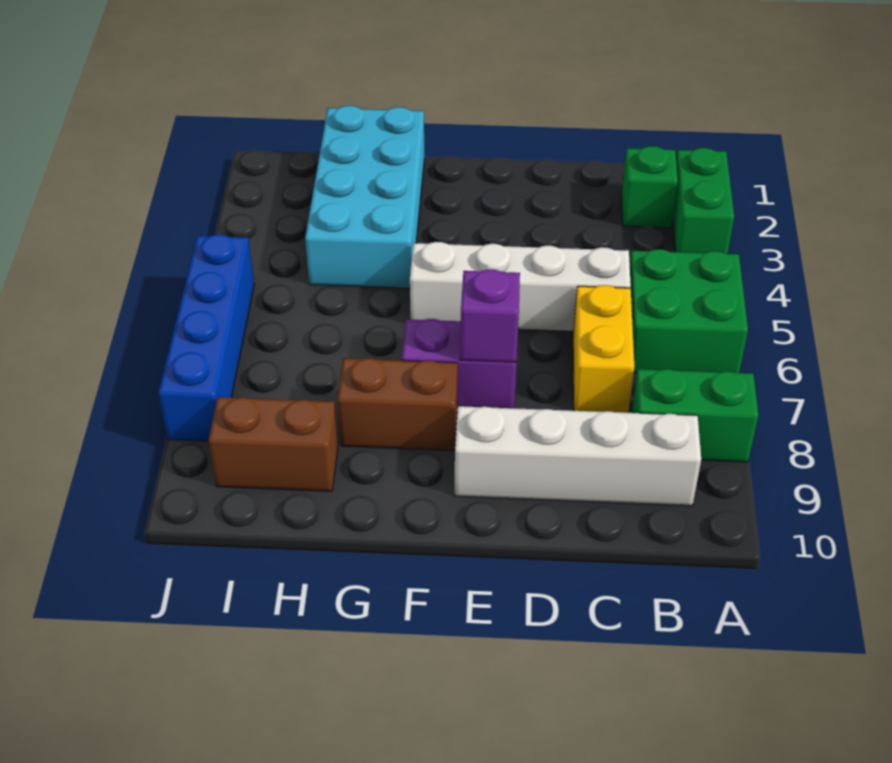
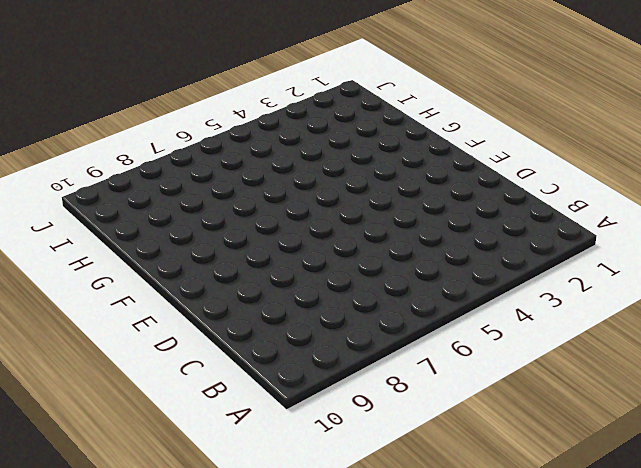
none -> green 1x2 brick [673,148,734,254]
none -> green 2x2 brick [630,249,748,373]
none -> green 1x2 brick [632,369,758,462]

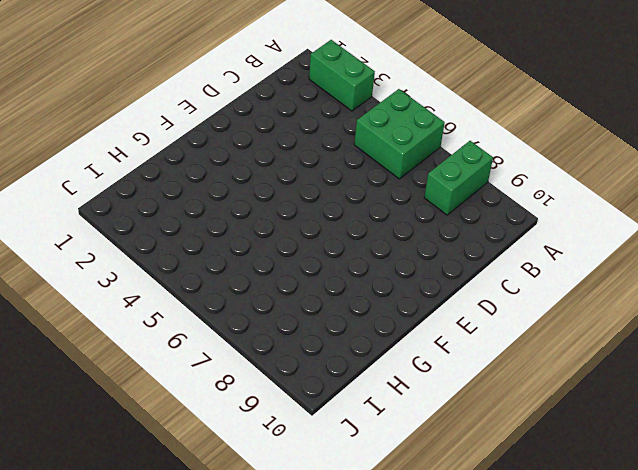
none -> green 1x1 brick [621,146,678,228]
none -> white 1x4 brick [455,406,701,506]
none -> white 1x4 brick [410,242,631,331]

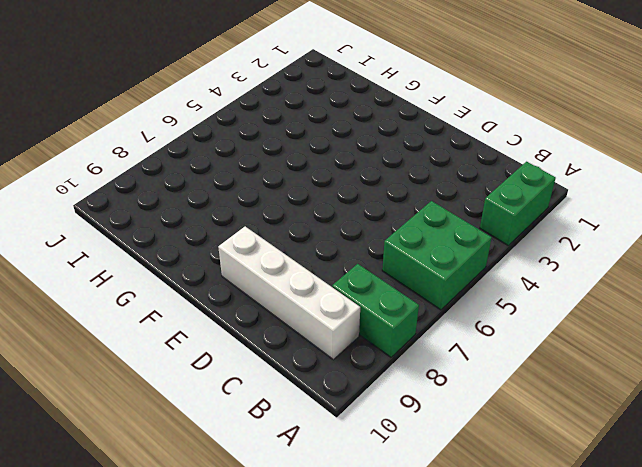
none -> green 1x1 brick [621,146,678,228]
none -> white 1x4 brick [410,242,631,331]
none -> yellow 1x2 brick [573,285,634,413]

